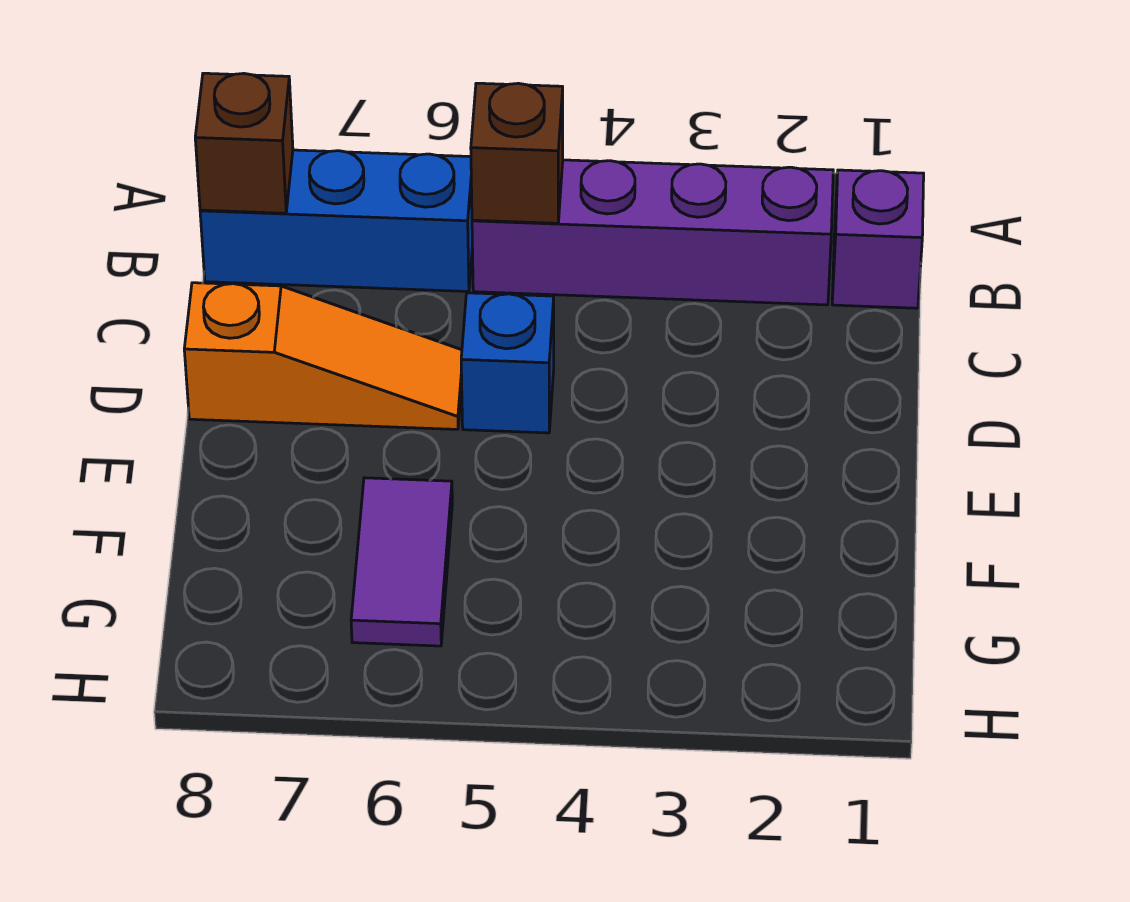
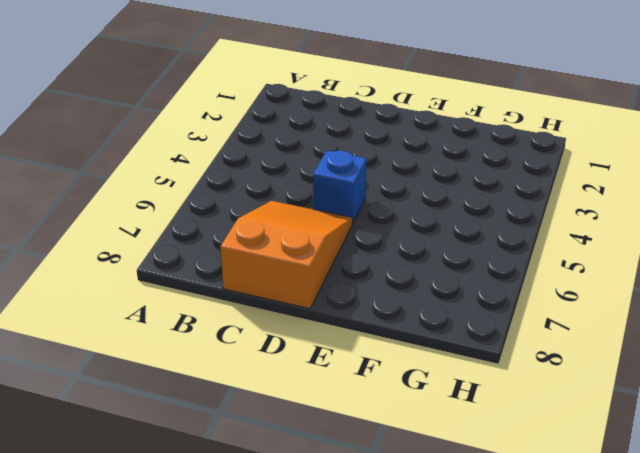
orange 2x3 slope [221,201,353,309] -> orange 1x3 slope [184,283,462,429]
none -> purple 1x1 brick [832,170,924,308]
none -> purple 1x4 brick [472,160,833,305]

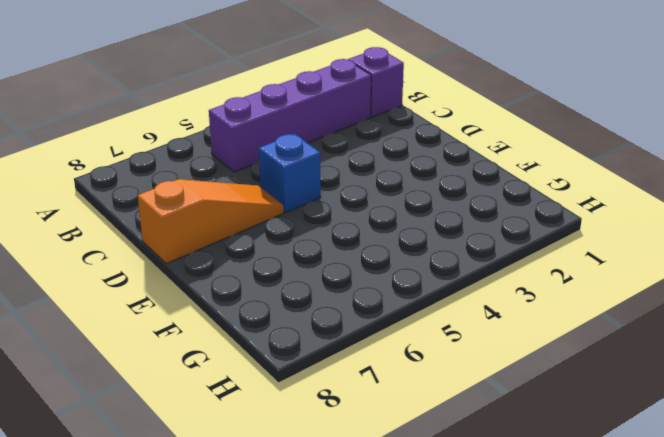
none -> blue 1x3 brick [200,150,472,292]
none -> purple 1x2 tile [351,478,452,646]

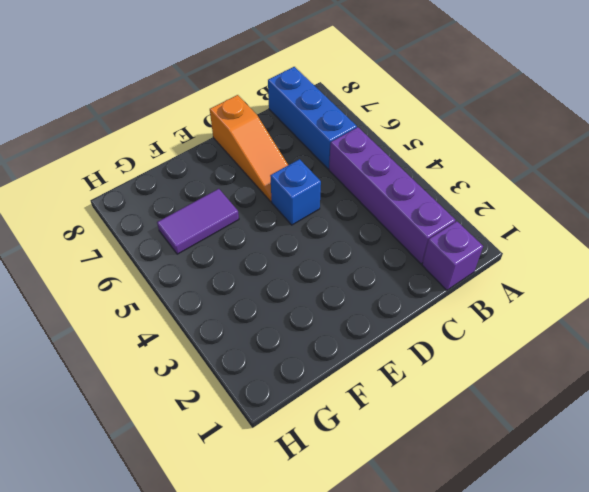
none -> brown 1x1 brick [471,83,563,223]
none -> brown 1x1 brick [195,73,293,213]

